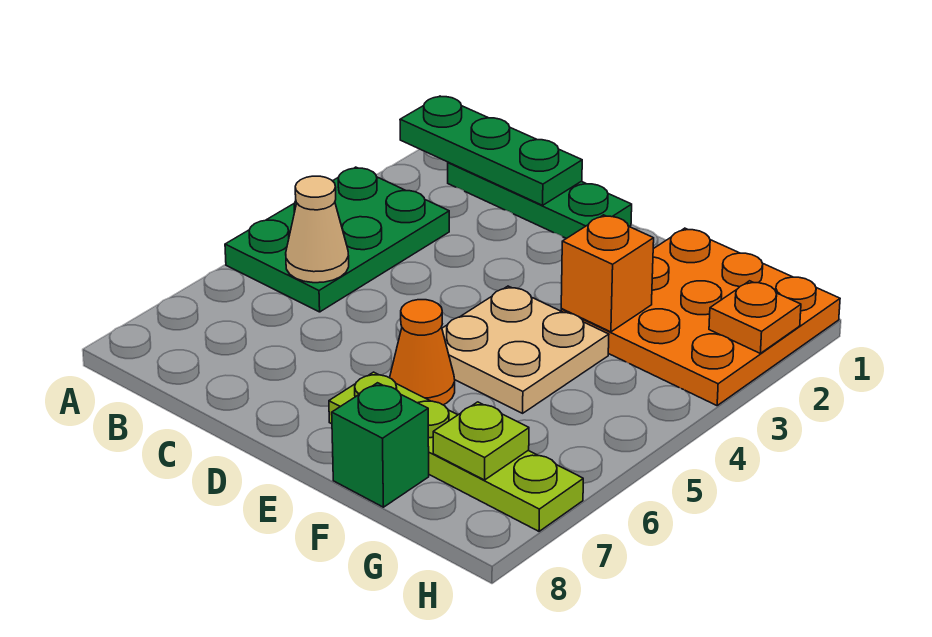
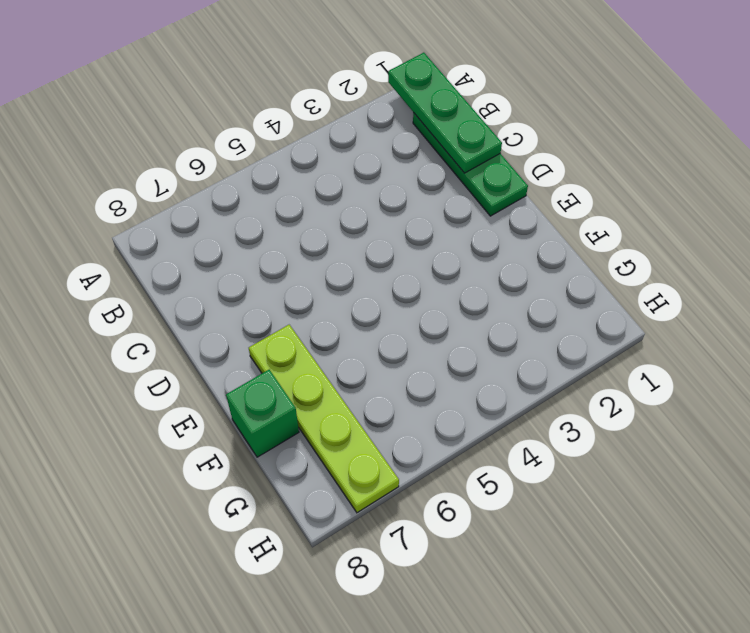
none -> green 2x3 plate [225,167,449,312]
none -> tan 2x2 plate [442,286,609,413]
none -> orange 1x1 cone [390,300,455,405]

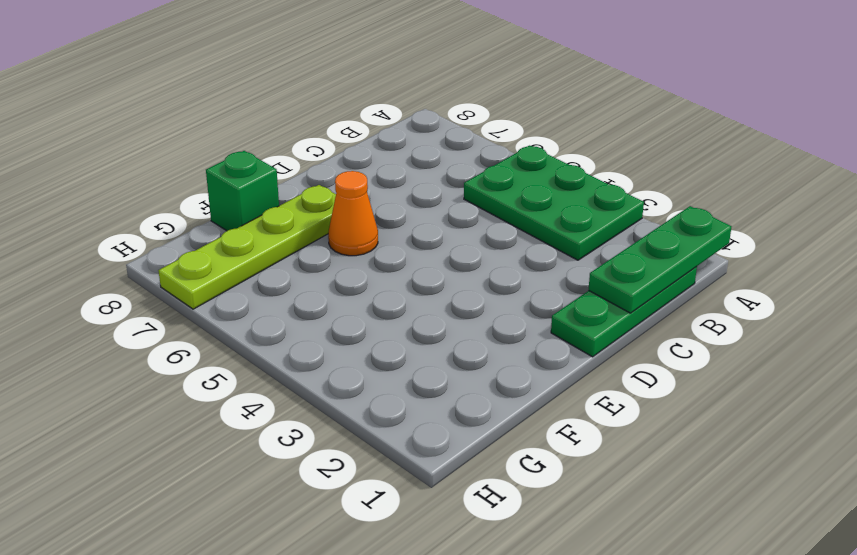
none -> tan 2x2 plate [442,286,609,413]
none -> orange 3x3 plate [561,228,840,406]
none -> tan 1x1 cone [286,176,349,283]

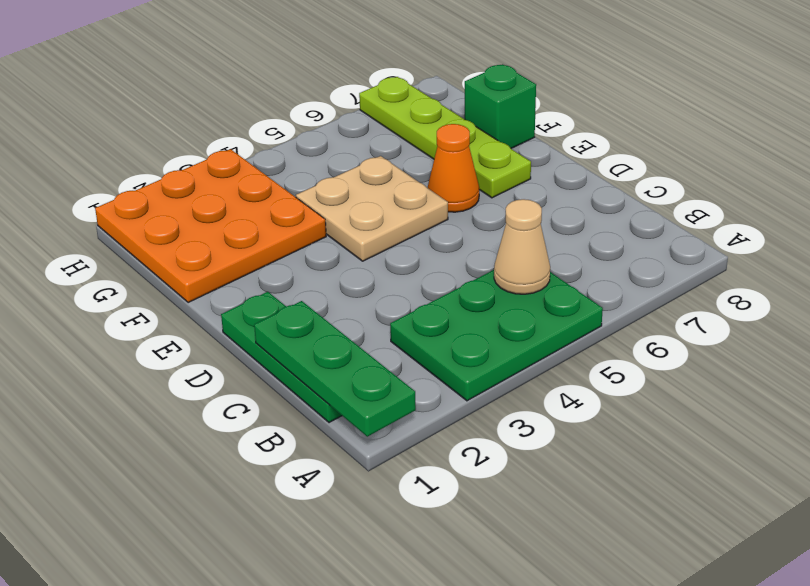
none -> orange 1x1 brick [561,215,654,332]
none -> lime 1x1 plate [433,402,529,480]
none -> orange 1x1 plate [709,281,801,353]

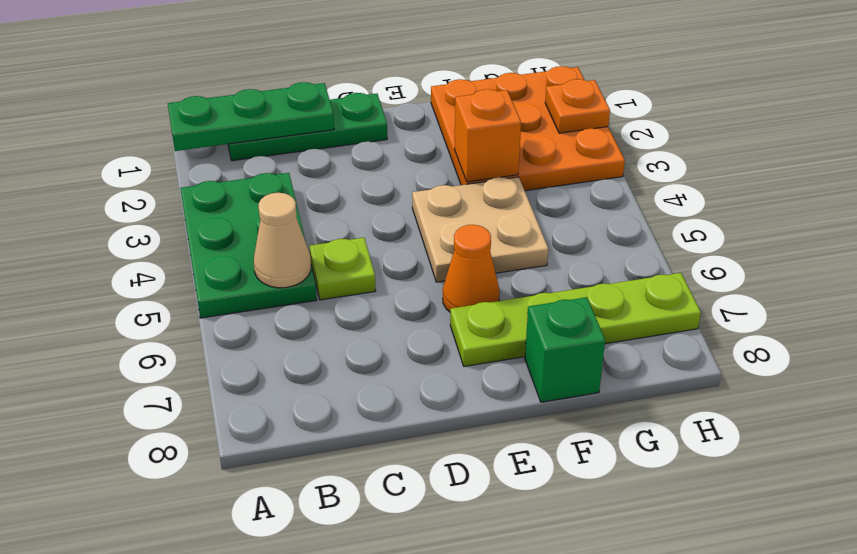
lime 1x1 plate [310,238,376,300] -> lime 1x1 plate moved to [433,402,529,480]

